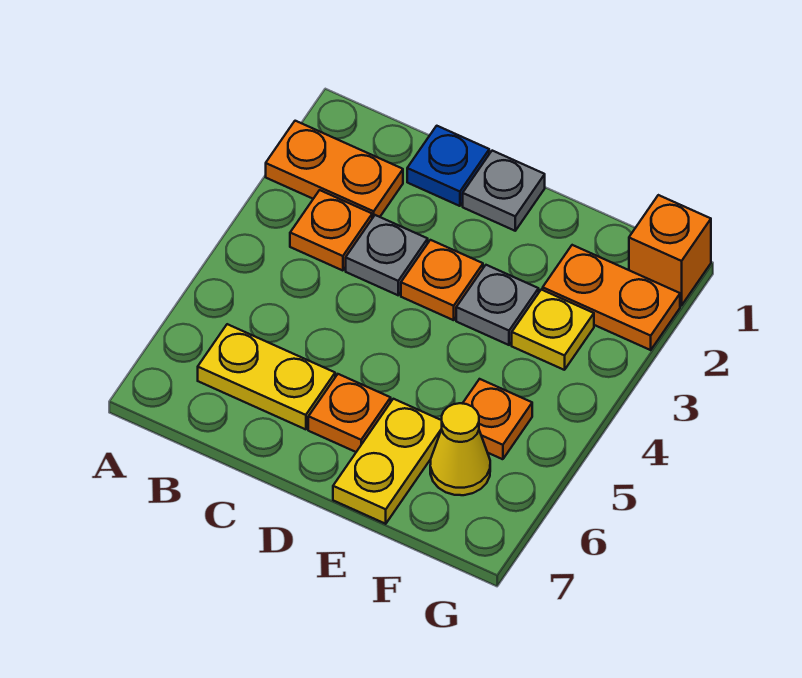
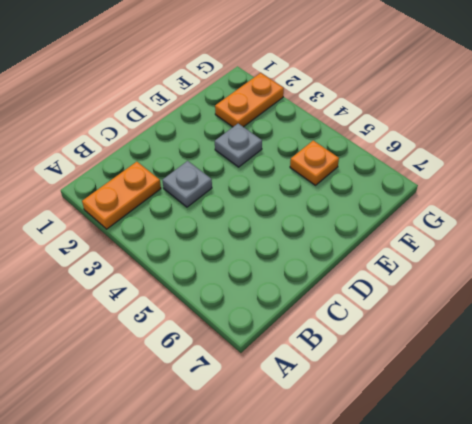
none -> orange 1x1 plate [290,190,372,271]
none -> yellow 1x2 plate [198,324,335,429]
none -> blue 1x1 plate [407,126,489,206]

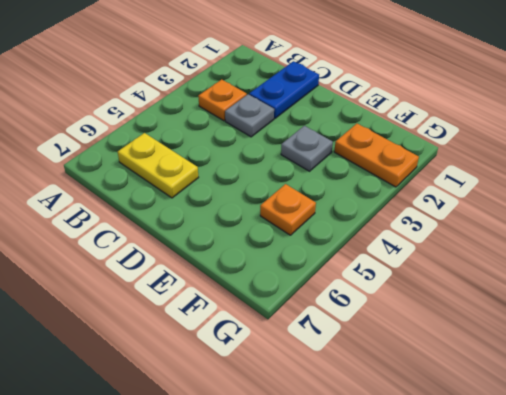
blue 1x2 plate [249,61,319,118] -> blue 1x1 plate [407,126,489,206]
none -> orange 1x2 plate [266,121,403,218]
none -> grey 1x1 plate [463,151,545,231]
none -> orange 1x1 plate [401,240,483,320]

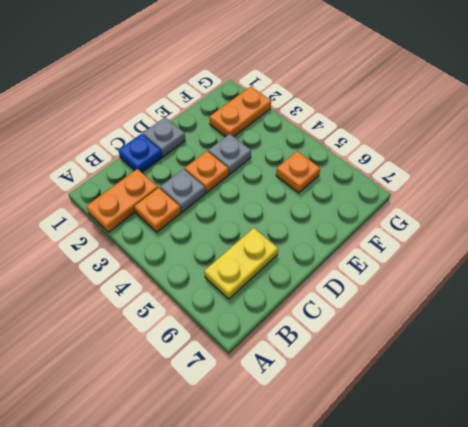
none -> orange 1x1 plate [308,374,391,452]
none -> yellow 1x2 plate [333,399,442,524]
none -> yellow 1x1 plate [512,290,594,370]

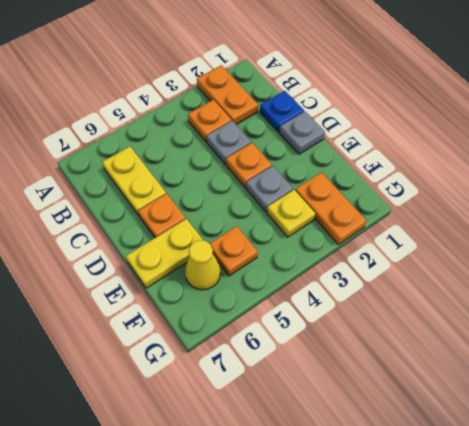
none -> orange 1x1 brick [629,195,711,305]

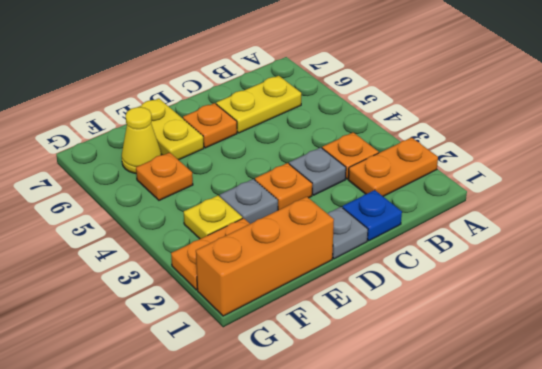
orange 1x3 brick [196,197,334,316] -> orange 1x1 brick [629,195,711,305]

